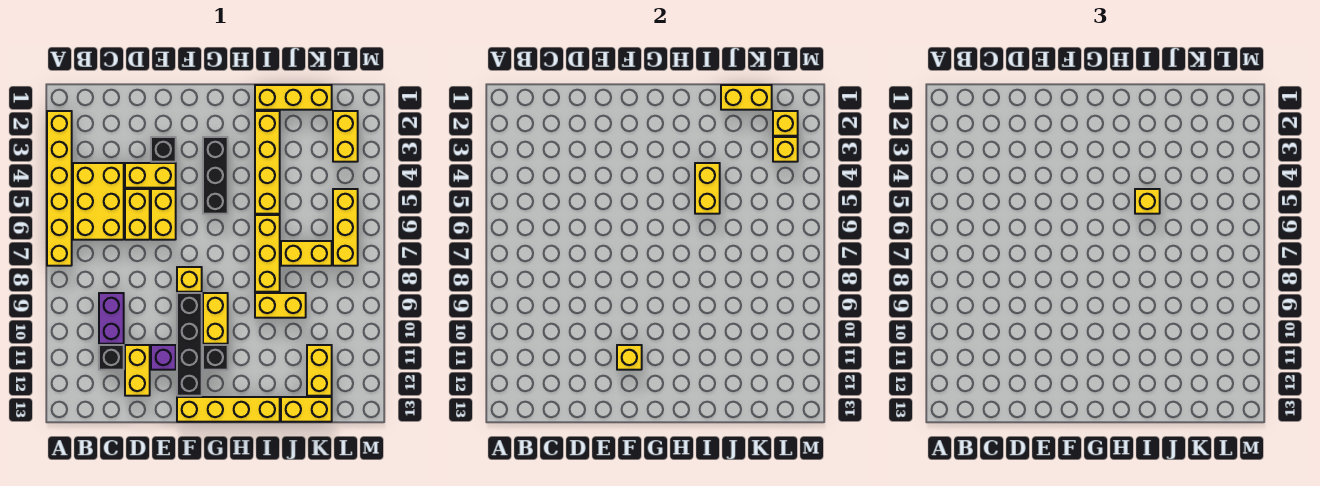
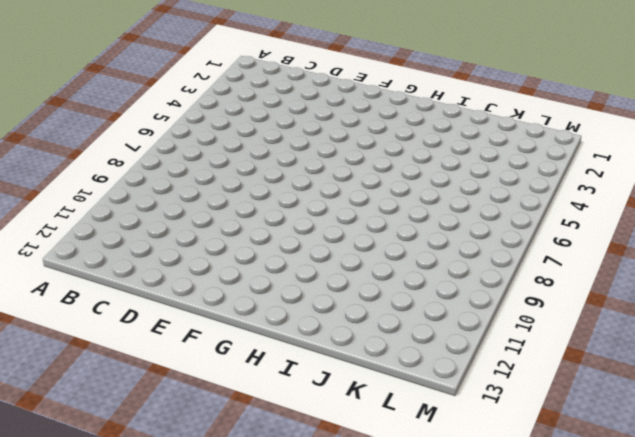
none -> yellow 1x6 brick [47,111,72,266]
none -> yellow 2x3 brick [73,163,124,240]
none -> purple 1x2 brick [99,293,124,344]
none -> black 1x1 brick [99,345,124,370]

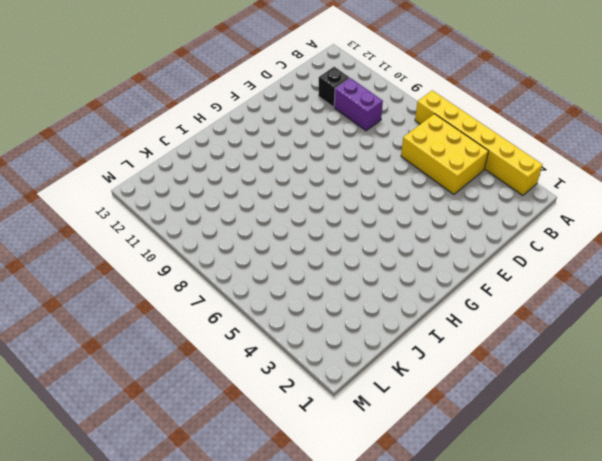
none -> yellow 1x2 brick [125,163,176,188]
none -> yellow 1x2 brick [125,189,150,240]
none -> yellow 1x2 brick [125,345,150,396]
none -> black 1x1 brick [151,137,176,162]

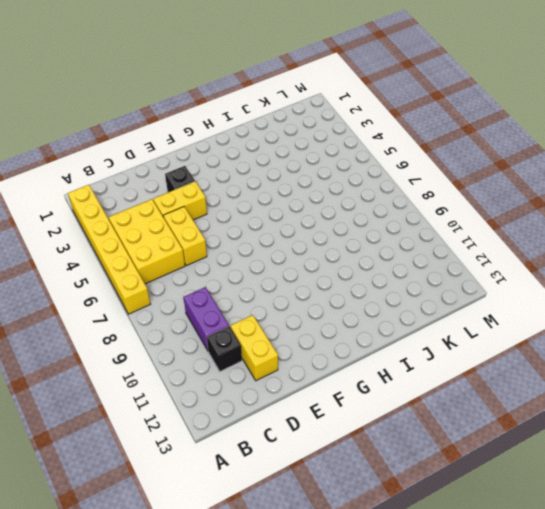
none -> yellow 1x2 brick [151,189,176,240]
none -> purple 1x1 brick [151,345,176,370]
none -> yellow 1x1 brick [177,267,202,292]
none -> black 1x4 brick [177,293,202,396]

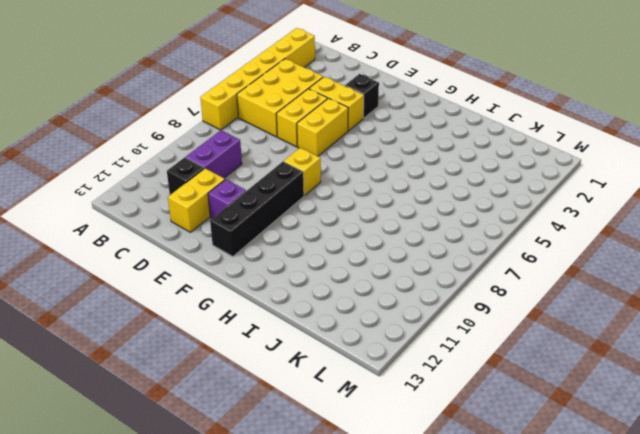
none -> yellow 1x4 brick [177,397,280,422]
none -> black 1x3 brick [203,137,228,214]
none -> yellow 1x2 brick [203,293,228,344]
none -> black 1x1 brick [203,345,228,370]

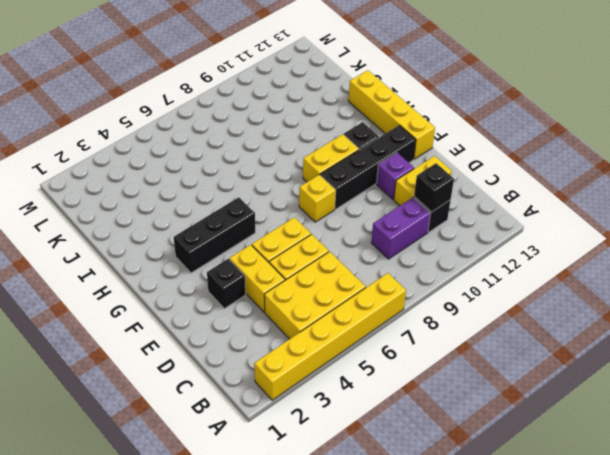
black 1x1 brick [414,163,454,212] -> none
none -> yellow 1x3 brick [255,85,332,110]
none -> yellow 1x4 brick [255,111,280,214]
none -> yellow 1x3 brick [255,215,280,292]
none -> yellow 1x2 brick [255,293,306,318]

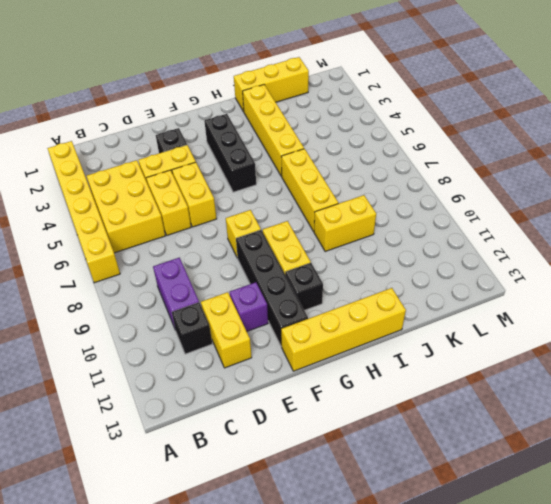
none -> yellow 1x2 brick [281,241,332,266]
none -> yellow 1x2 brick [281,397,332,422]
none -> yellow 1x2 brick [307,345,332,396]
none -> yellow 1x2 brick [333,111,358,162]

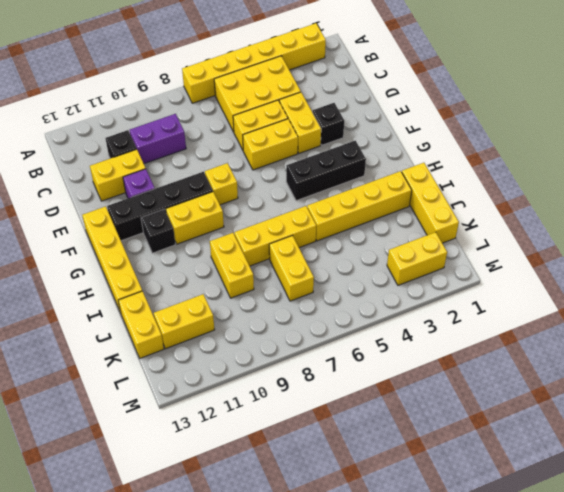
none -> yellow 1x3 brick [333,189,358,266]
none -> yellow 1x1 brick [617,345,642,370]
none -> yellow 1x2 brick [695,163,720,214]
none -> yellow 1x2 brick [721,85,772,110]

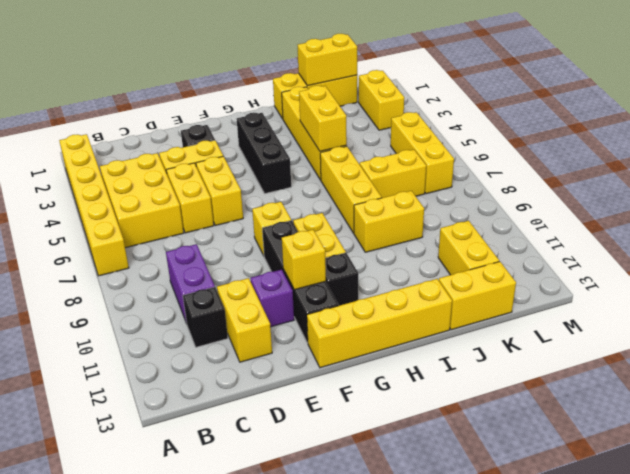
none -> yellow 1x1 brick [773,111,798,136]
none -> yellow 1x1 brick [773,137,798,162]
none -> yellow 1x1 brick [1135,189,1160,214]

